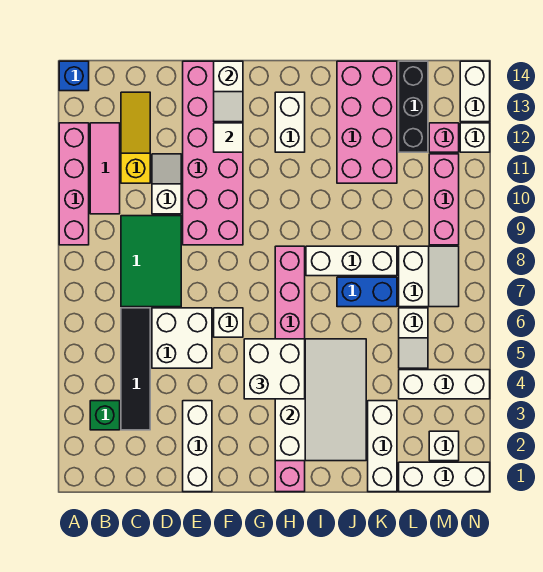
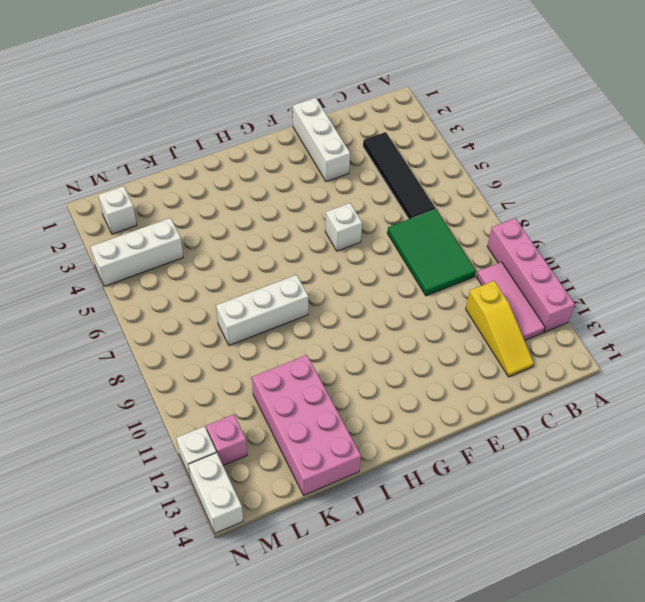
none -> blue 1x1 brick [59,61,89,91]
none -> green 1x1 brick [90,401,120,430]
none -> white 2x2 brick [152,308,212,368]
none -> white 1x2 slope [152,154,181,214]

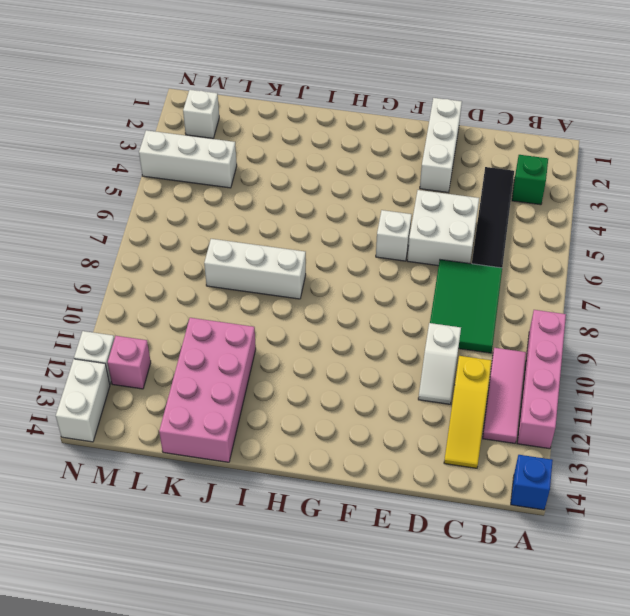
none -> pink 2x6 brick [183,61,243,245]
none -> pink 1x8 brick [275,246,305,492]
none -> white 1x2 brick [275,92,305,152]
none -> blue 1x2 brick [337,277,397,307]

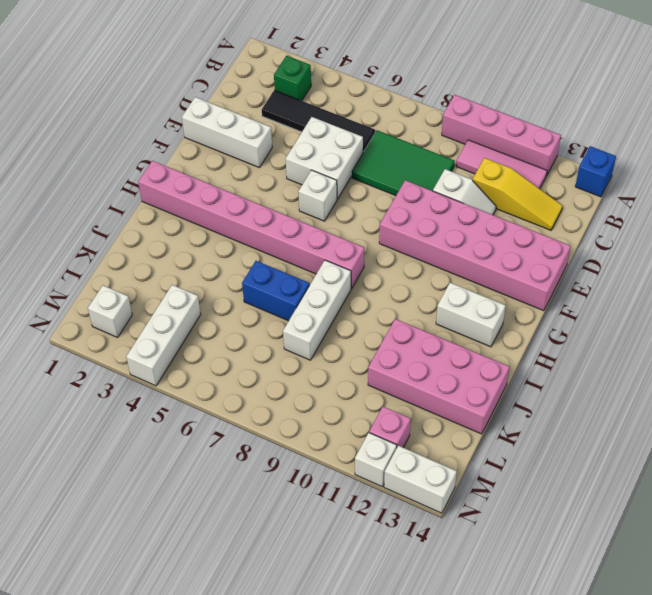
blue 1x2 brick [242,261,310,321] -> blue 1x2 brick turned to [337,277,397,307]
none -> white 1x3 brick [368,401,397,492]
none -> white 1x3 brick [399,462,490,492]
none -> white 1x2 slope [399,308,428,368]
none -> white 2x2 slope [399,246,459,307]

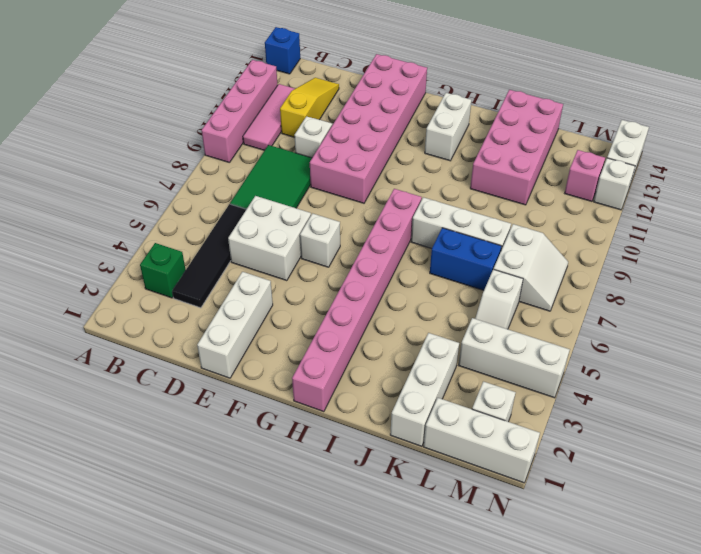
none -> black 1x3 brick [399,61,428,152]
none -> pink 1x3 brick [429,154,459,245]
none -> white 1x1 tile [214,123,243,152]
none -> white 1x2 slope [214,61,243,122]

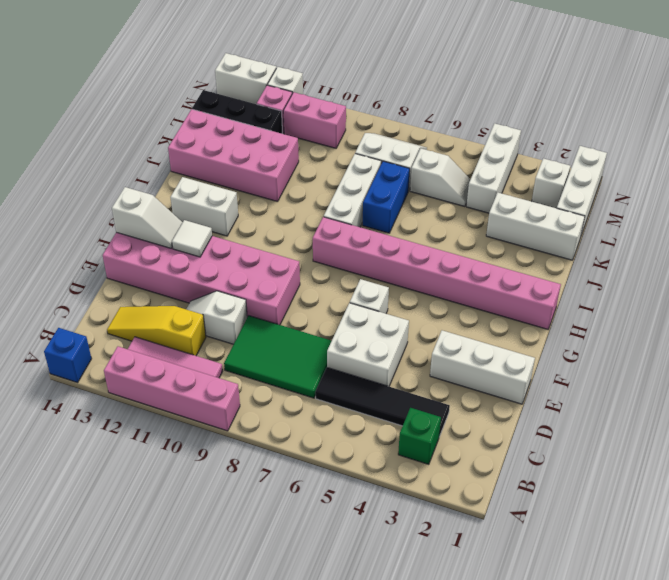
pink 1x2 brick [283,92,346,148] -> pink 1x3 brick [429,154,459,245]
none -> white 3x4 slope [275,339,366,461]
none -> white 2x2 brick [244,339,305,399]

